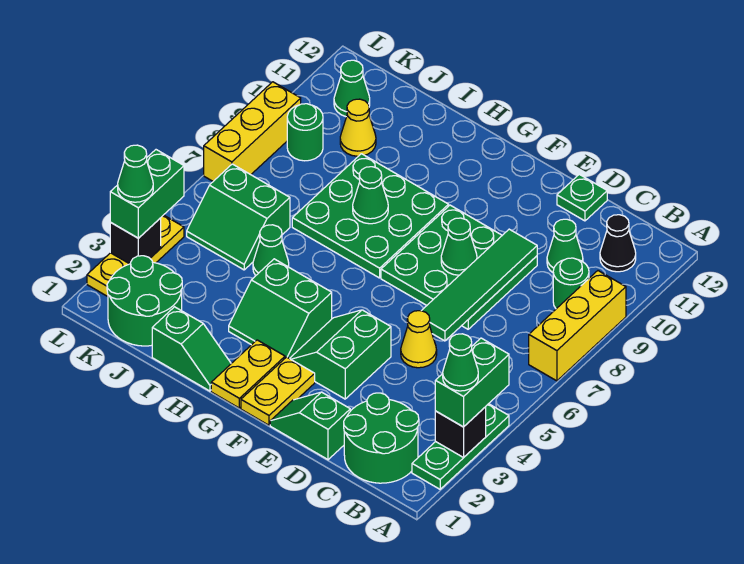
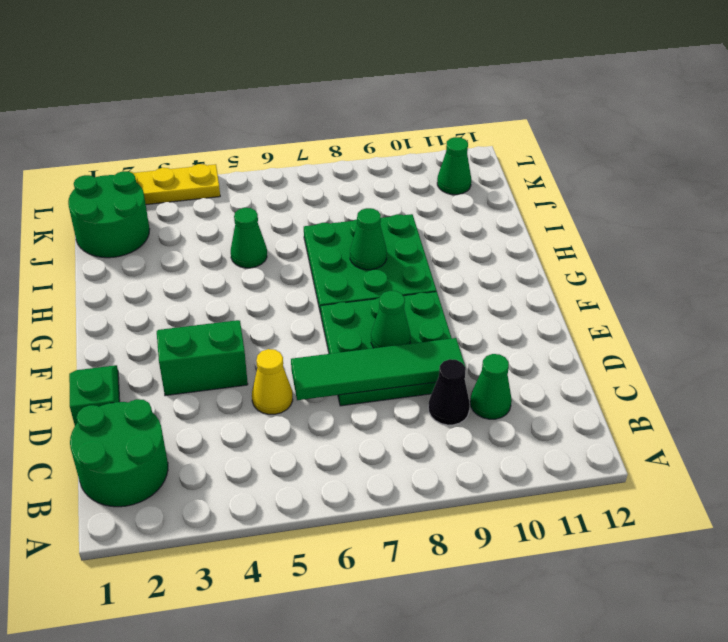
black 1x1 cone [428,359,470,425] -> black 1x1 cone moved to [600,215,636,272]
none -> green 1x3 plate [412,404,509,489]
none -> yellow 1x3 brick [529,271,626,381]
none -> green 1x1 round brick [553,258,589,309]
none -> green 1x1 plate [557,174,607,221]

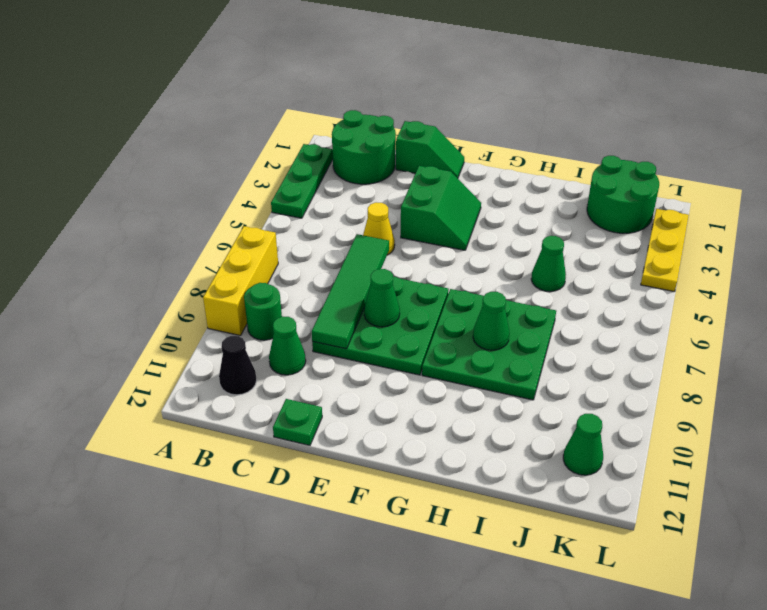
none -> yellow 1x2 plate [241,357,315,425]
none -> yellow 1x2 plate [211,340,285,408]
none -> green 2x2 slope [229,259,332,358]
none -> green 1x2 slope [152,307,231,391]

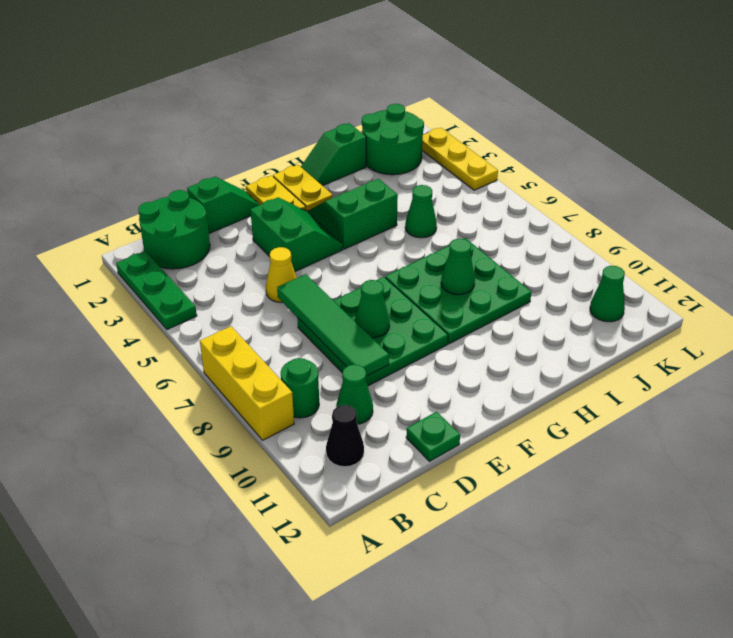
none -> green 2x2 slope [187,164,290,270]
none -> yellow 1x1 cone [340,99,376,156]
none -> green 1x1 round brick [287,104,323,161]
none -> yellow 1x3 brick [204,82,301,181]

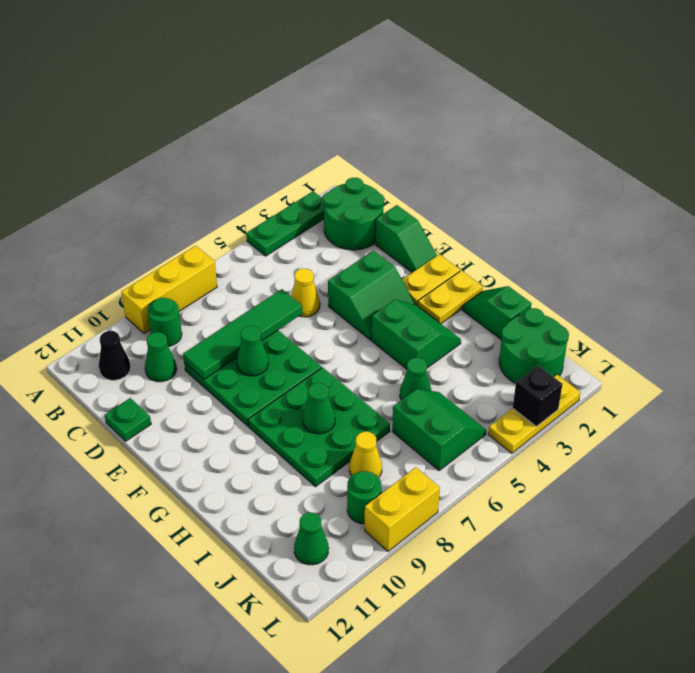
yellow 1x1 cone [349,432,382,477] -> yellow 1x1 cone moved to [340,99,376,156]
yellow 1x2 brick [365,467,440,551] -> yellow 1x3 brick [204,82,301,181]
none -> black 1x1 brick [435,407,486,457]
none -> green 1x2 brick [435,338,509,427]
none -> green 1x2 brick [110,150,184,238]
none -> green 1x1 cone [443,334,478,391]

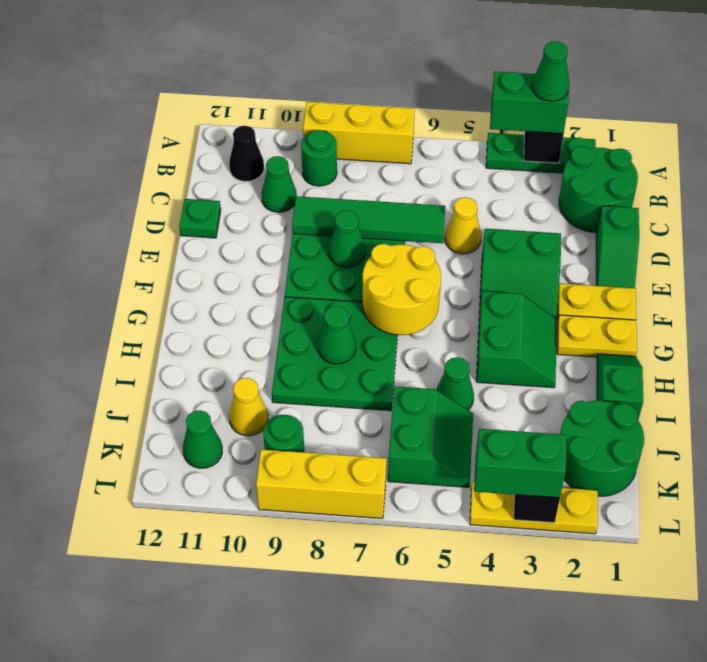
yellow 2x2 round brick [363,244,441,335] -> none
none -> green 1x1 cone [118,145,153,202]

